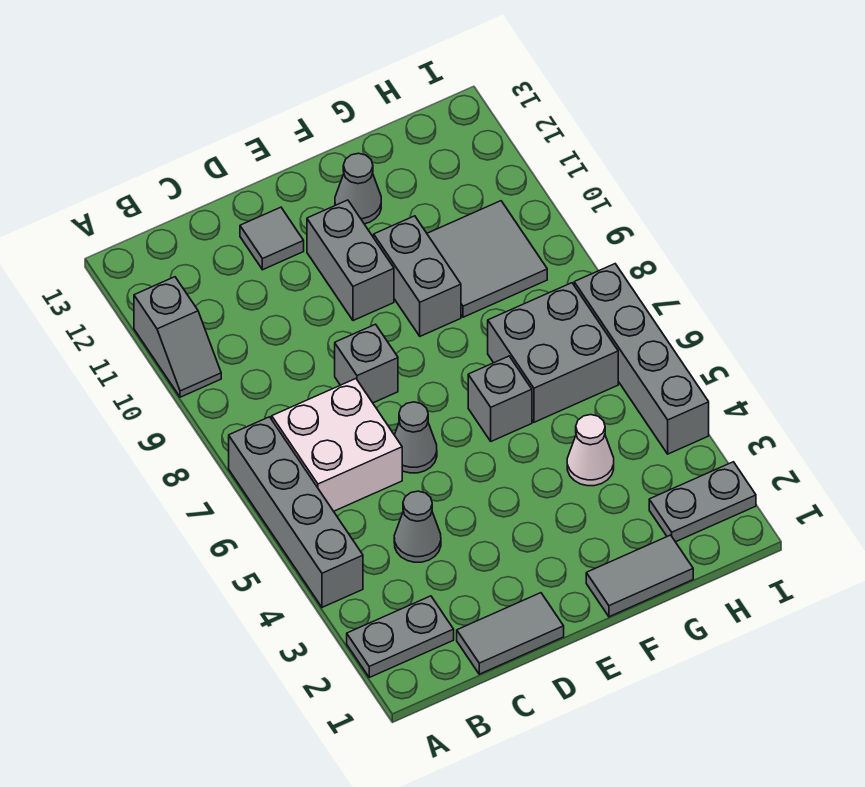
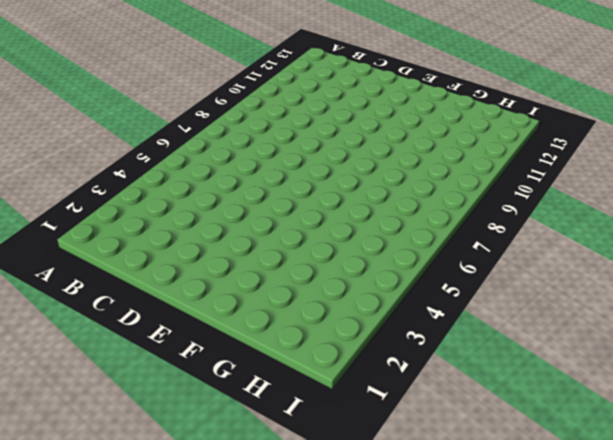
none -> grey 1x2 plate [347,596,454,677]
none -> grey 1x4 brick [229,417,363,607]
none -> grey 1x2 slope [134,277,221,397]

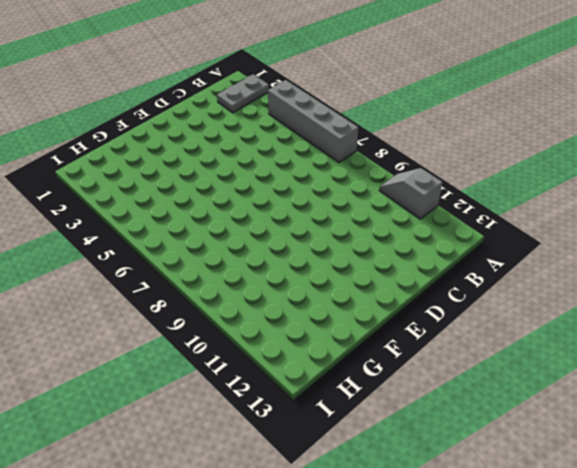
none -> white 2x2 brick [272,379,402,511]
none -> grey 1x2 tile [457,593,564,674]
none -> grey 1x1 cone [394,491,441,562]

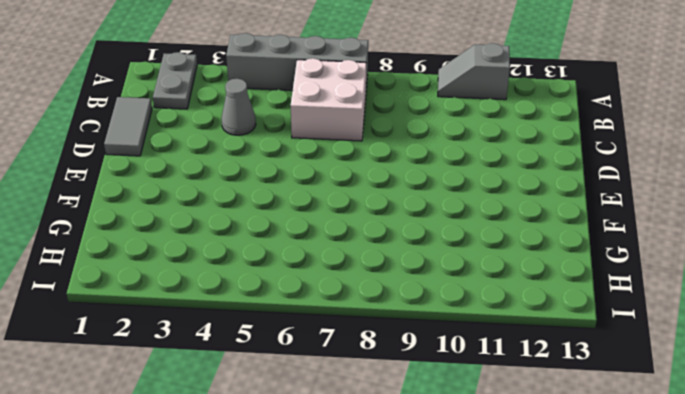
none -> grey 1x1 cone [395,402,437,473]
none -> grey 1x1 brick [335,324,398,403]
none -> grey 1x1 tile [240,207,304,270]

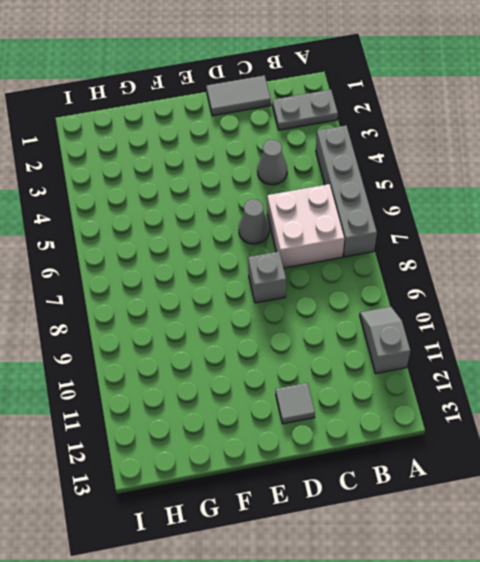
none -> grey 1x2 brick [307,200,394,321]
none -> grey 1x2 tile [586,535,693,617]
none -> grey 1x1 brick [468,356,532,441]

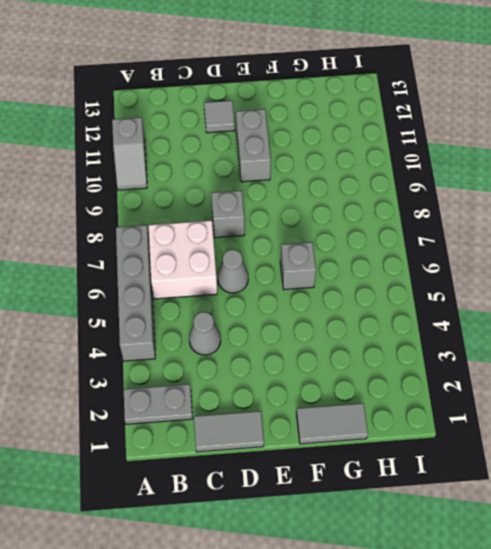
none -> grey 1x2 brick [374,216,461,336]
none -> grey 1x1 cone [335,153,381,224]
none -> white 1x1 cone [567,415,614,486]

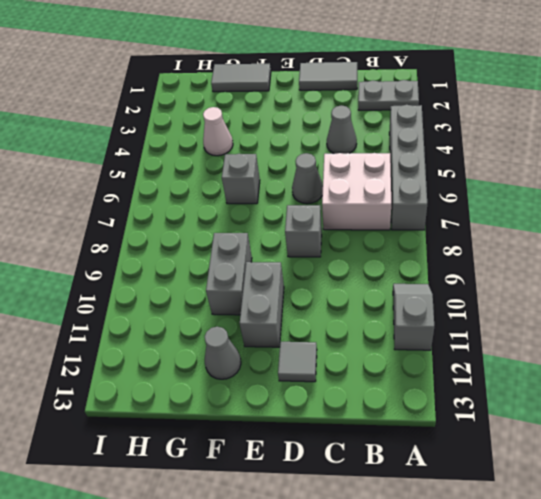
none -> grey 2x2 brick [488,283,618,422]
none -> grey 2x2 tile [427,201,547,317]
none -> grey 1x2 plate [649,462,756,542]

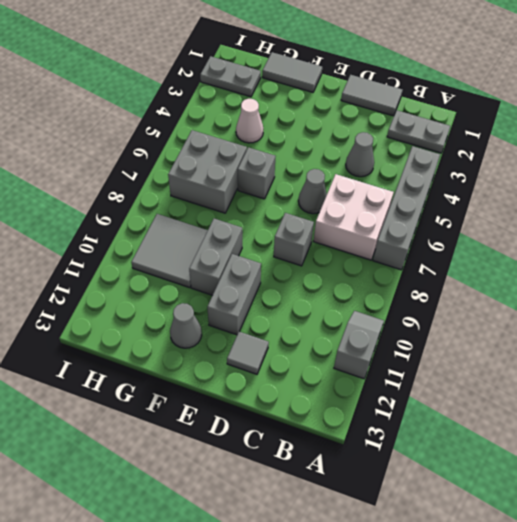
none -> grey 1x4 brick [574,264,709,454]

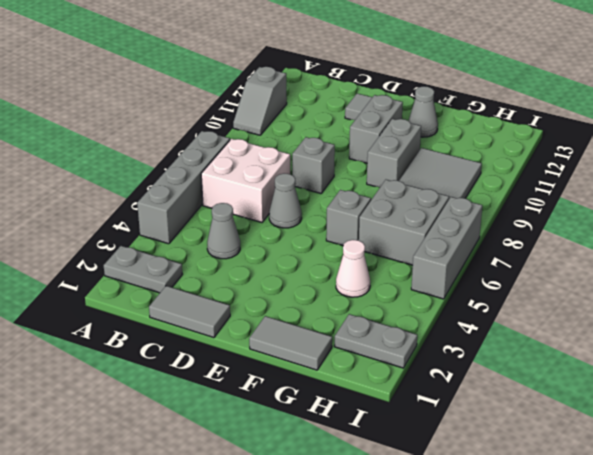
grey 1x3 brick [411,197,482,299] -> grey 1x4 brick [574,264,709,454]

